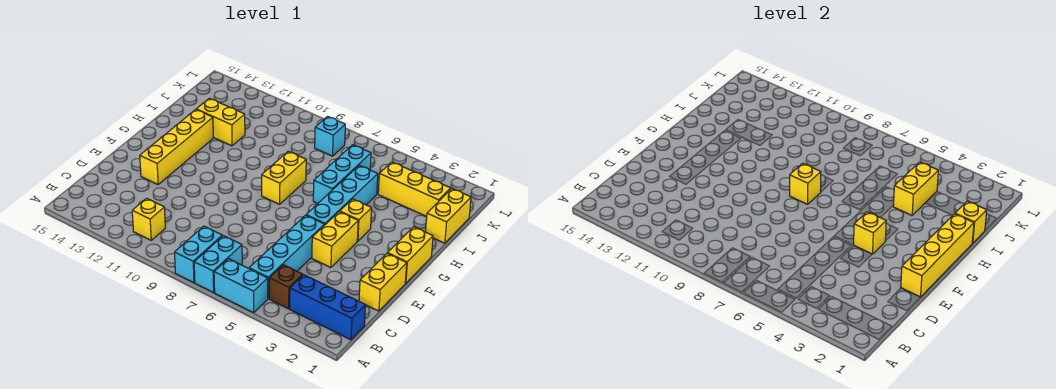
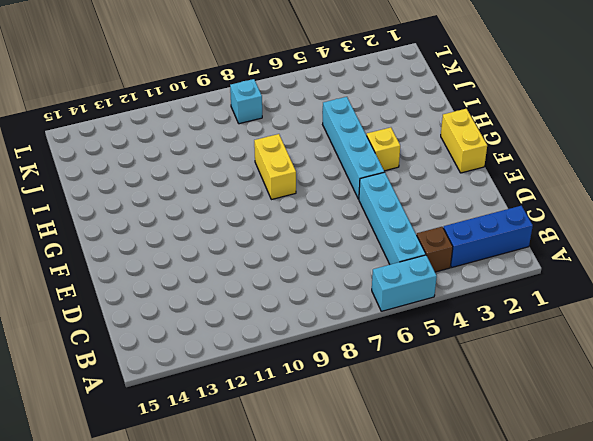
none -> cyan 1x2 brick [194,236,242,292]
none -> cyan 1x2 brick [175,226,222,283]
none -> yellow 1x1 brick [132,198,165,240]

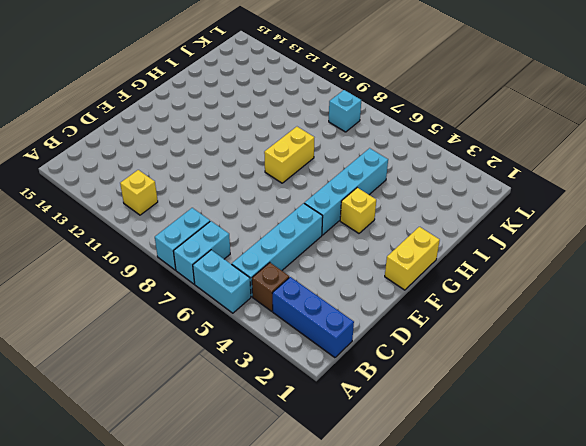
none -> yellow 1x2 brick [359,254,407,311]
none -> yellow 1x2 brick [312,212,358,268]
none -> yellow 1x4 brick [140,110,213,184]

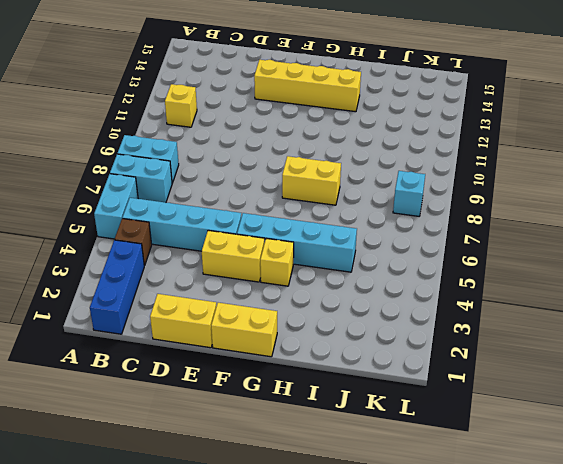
none -> cyan 1x3 brick [313,145,371,204]
none -> yellow 1x2 brick [426,189,471,243]
none -> yellow 1x2 brick [196,98,245,146]

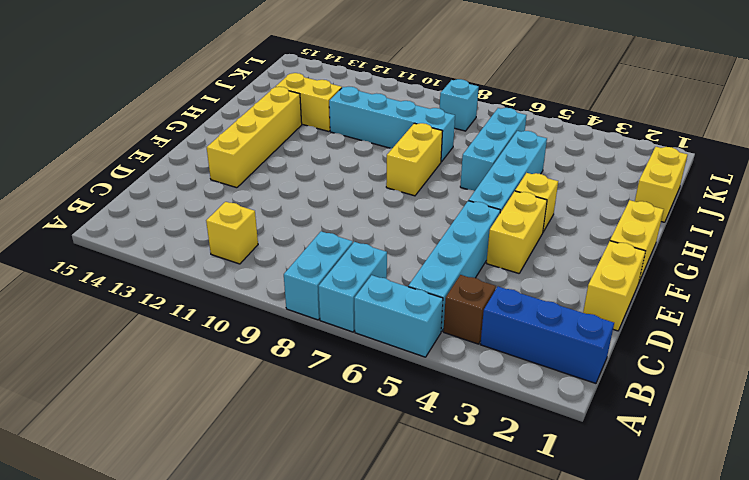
cyan 1x4 brick [329,87,455,162] -> none
none -> yellow 1x3 brick [378,162,451,217]
none -> yellow 1x4 brick [901,214,974,297]
none -> yellow 1x1 brick [853,212,886,254]

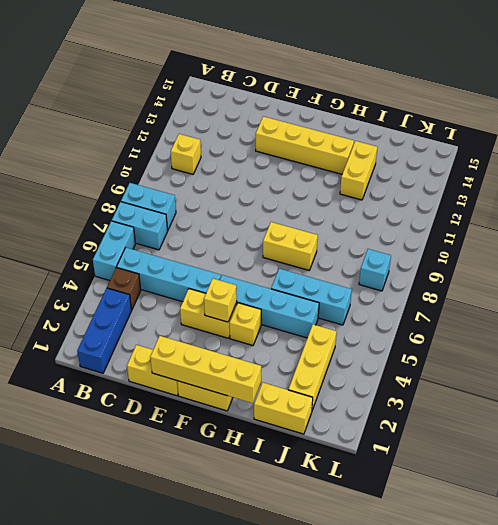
none -> yellow 1x1 brick [790,163,821,204]
none -> yellow 1x1 brick [955,201,987,243]
none -> yellow 1x2 brick [893,162,938,215]

